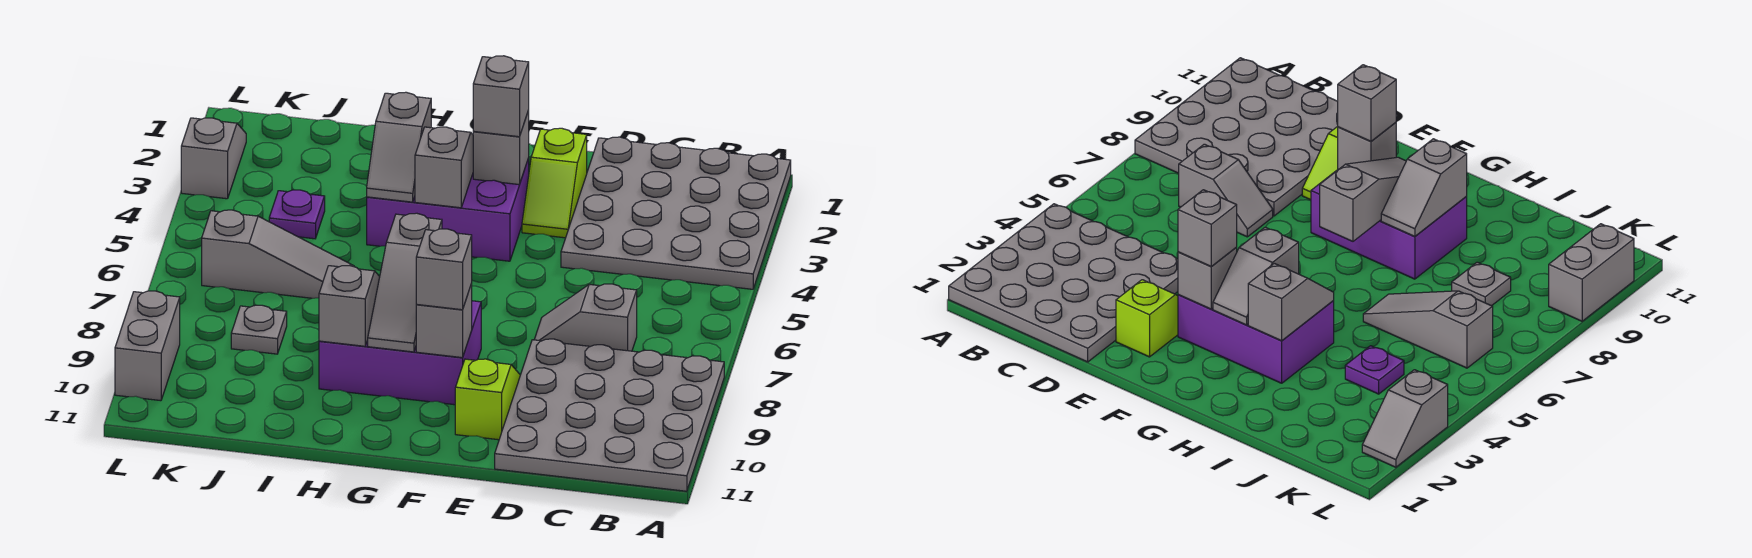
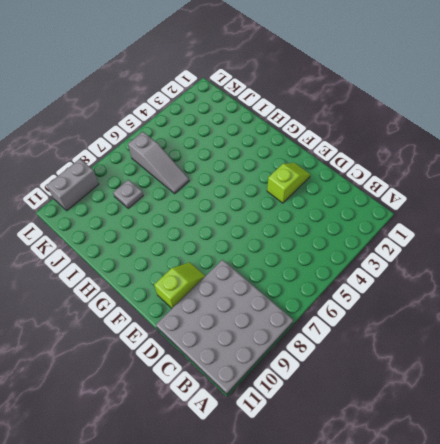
lime 1x2 slope [267,163,310,203] -> lime 1x2 slope turned to [522,128,587,238]
none -> grey 4x4 plate [561,137,791,289]
none -> grey 1x2 slope [534,284,637,351]
none -> purple 2x3 brick [367,158,529,261]

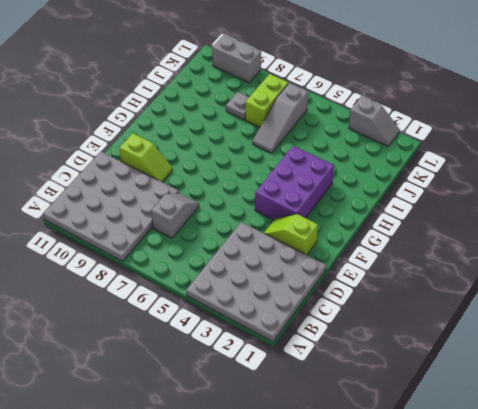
lime 1x2 brick [245,74,288,127] -> none
none -> purple 2x3 brick [319,301,481,405]
none -> purple 1x1 plate [269,190,325,239]
none -> grey 1x1 brick [473,110,529,185]

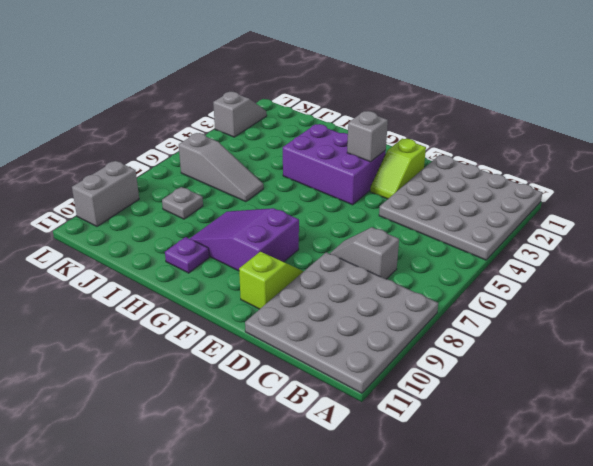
purple 2x3 slope [190,208,299,271] -> purple 2x3 brick [319,301,481,405]
purple 1x1 plate [165,237,209,273] -> purple 1x1 plate moved to [269,190,325,239]
none -> grey 1x1 brick [416,284,472,358]
none -> grey 1x2 slope [415,127,473,208]
none -> grey 1x3 slope [368,213,442,352]

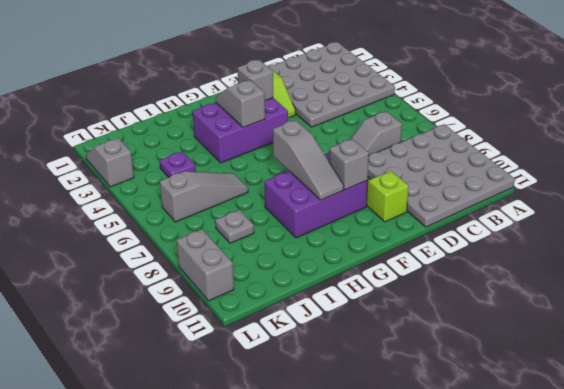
none -> grey 1x2 slope [367,92,431,202]
none -> grey 1x2 slope [319,266,380,346]
none -> grey 1x1 brick [473,56,529,137]

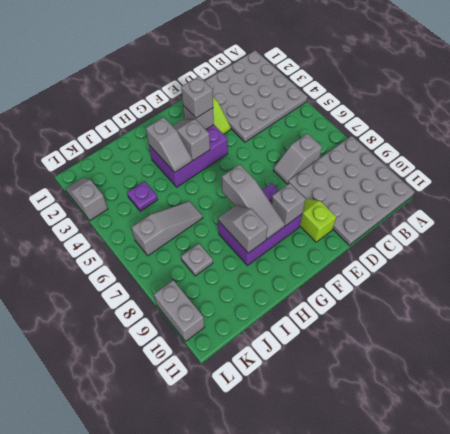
none -> grey 1x1 brick [416,229,472,310]

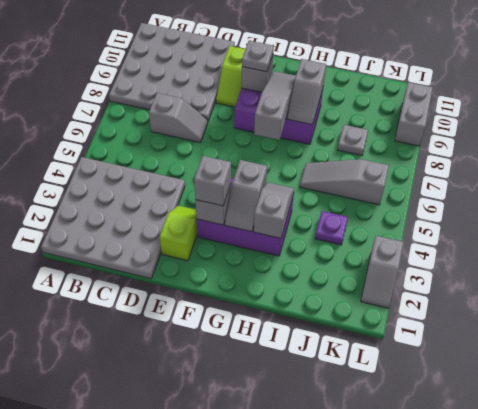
grey 1x1 plate [242,41,274,72] -> grey 1x1 brick [416,229,472,310]

